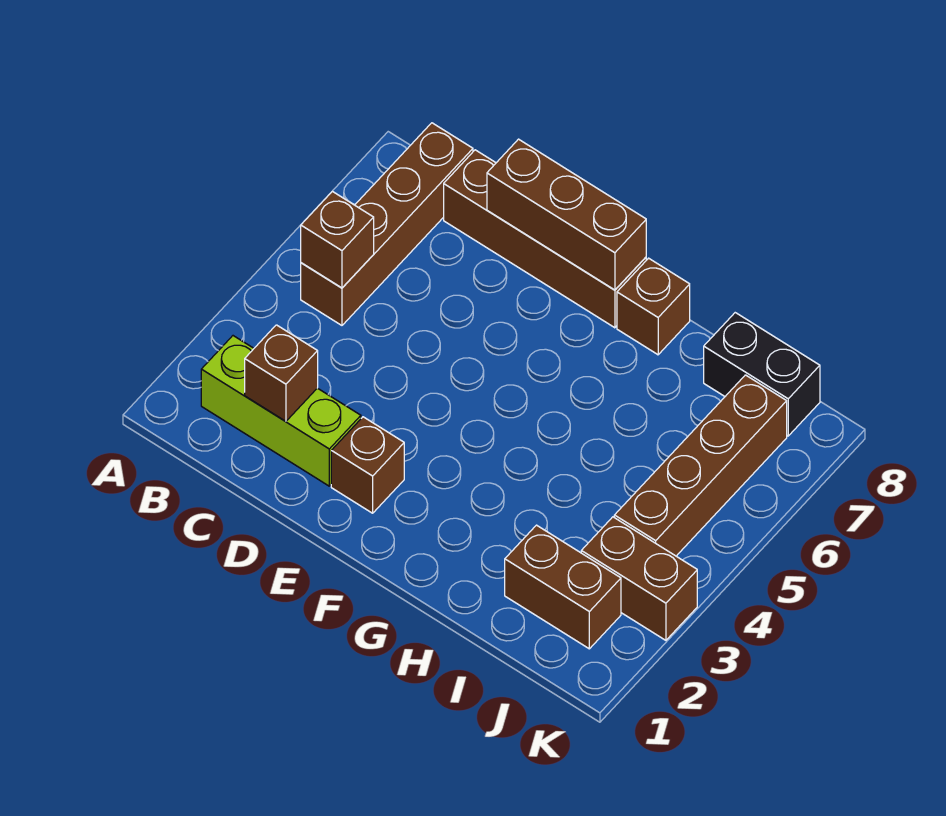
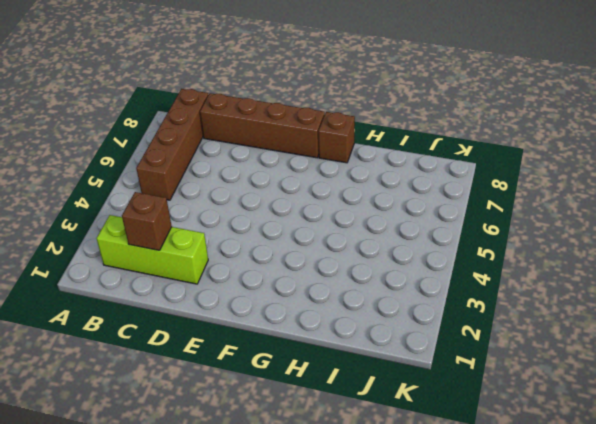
none -> brown 1x1 brick [331,417,404,513]
none -> brown 1x2 brick [505,525,621,649]
none -> black 1x2 brick [704,313,820,436]

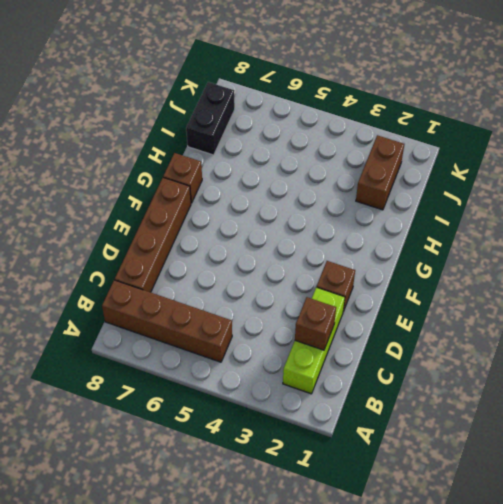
none -> brown 1x2 brick [581,517,697,640]
none -> brown 1x4 brick [614,375,787,556]
none -> brown 1x1 brick [301,191,374,288]

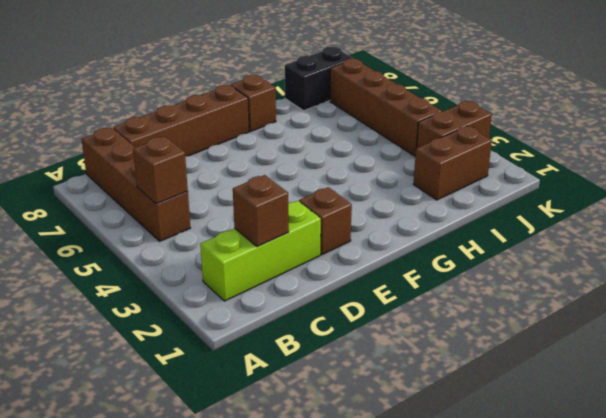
none -> brown 1x3 brick [487,139,646,290]

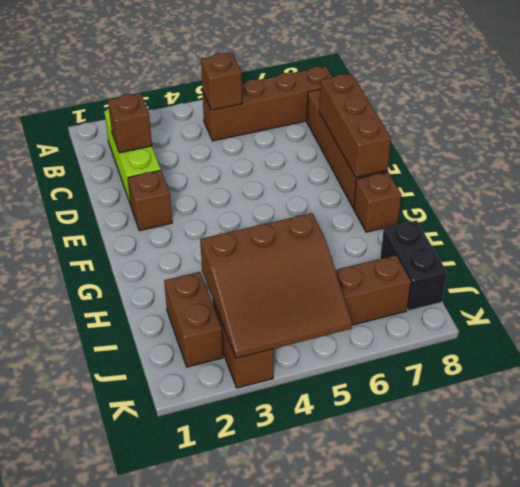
brown 3x3 slope [200,213,352,358] -> none

